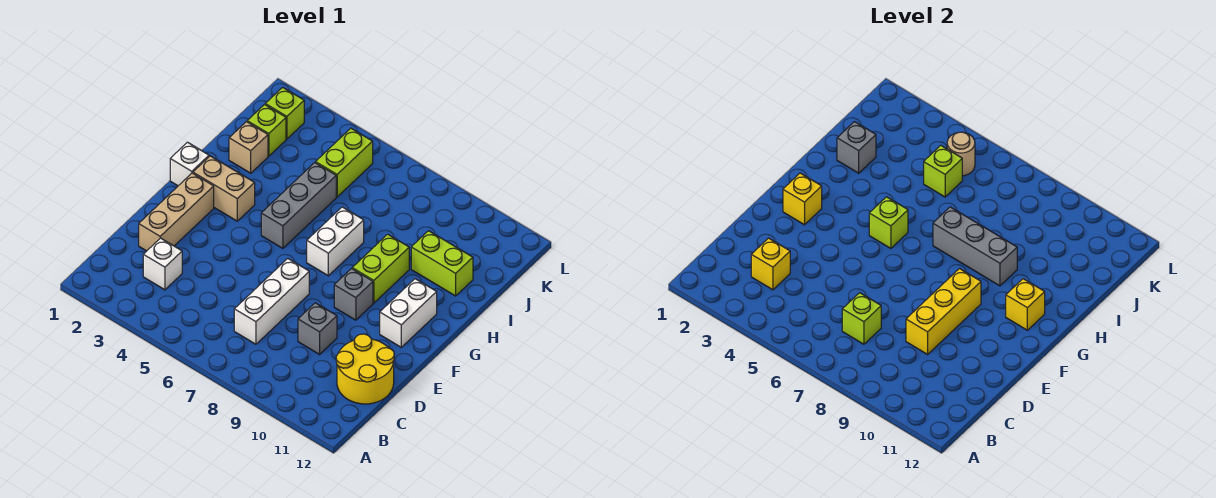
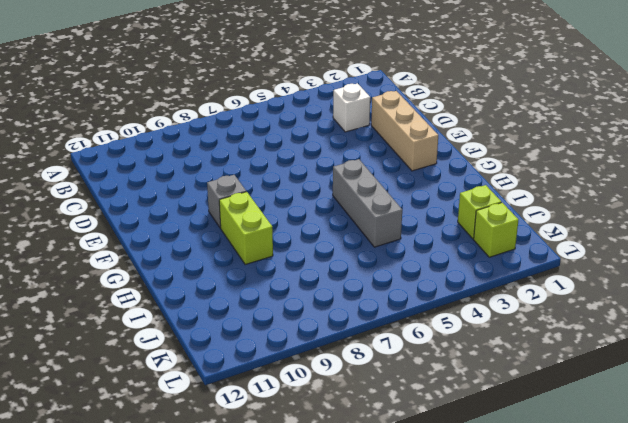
none -> white 1x3 brick [234,259,309,344]
none -> yellow 2x2 round brick [336,334,394,404]
none -> grey 1x1 brick [298,303,337,354]

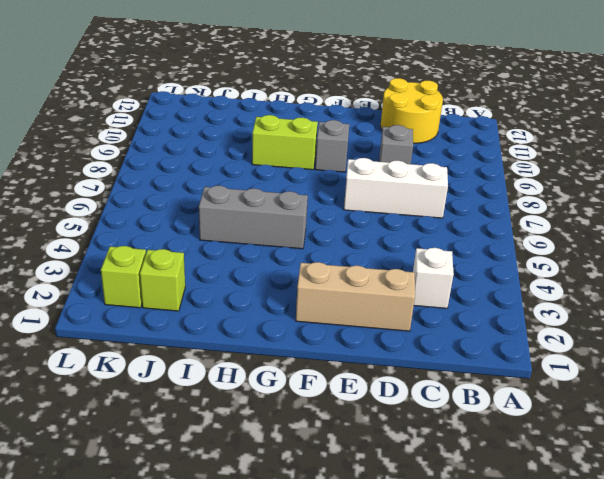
none -> white 1x2 brick [380,279,437,347]
none -> white 1x1 brick [170,142,209,186]
none -> tan 1x2 brick [193,156,255,221]

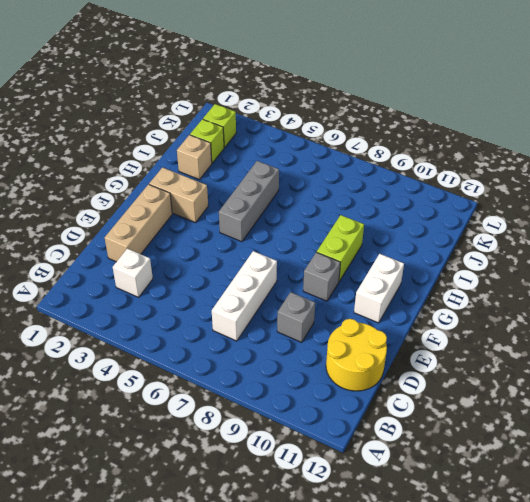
none -> white 1x1 brick [170,142,209,186]
none -> white 1x2 brick [307,207,364,276]
none -> lime 1x2 brick [411,231,473,296]

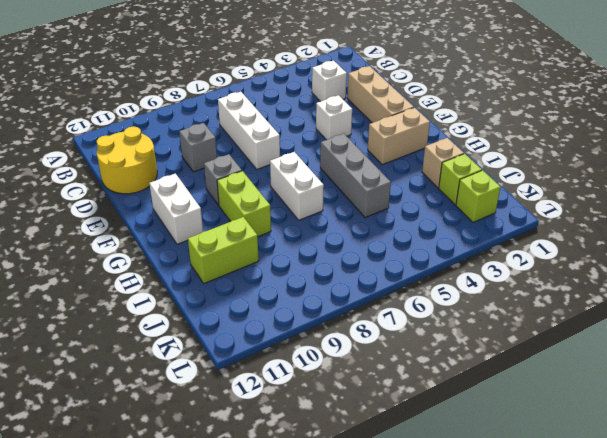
white 1x1 brick [316,95,352,140] -> white 1x1 brick moved to [170,142,209,186]
none -> lime 1x2 brick [316,128,373,197]
none -> yellow 1x1 brick [751,238,790,290]
none -> lime 1x1 brick [842,293,881,344]

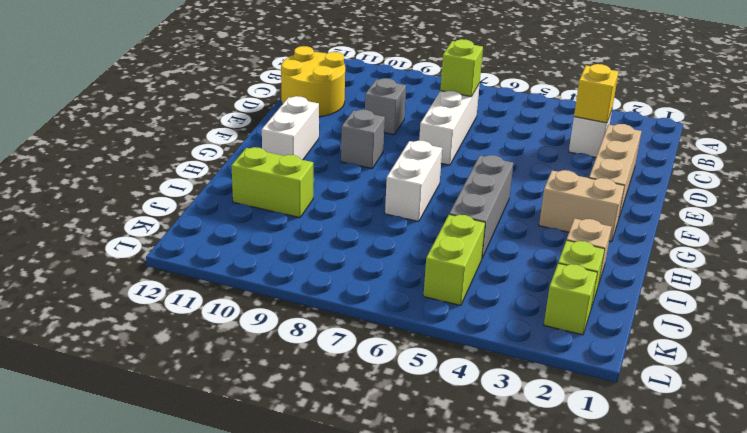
none -> white 1x1 brick [170,142,209,186]
none -> lime 1x2 brick [352,234,409,303]
none -> yellow 1x3 brick [906,269,981,354]

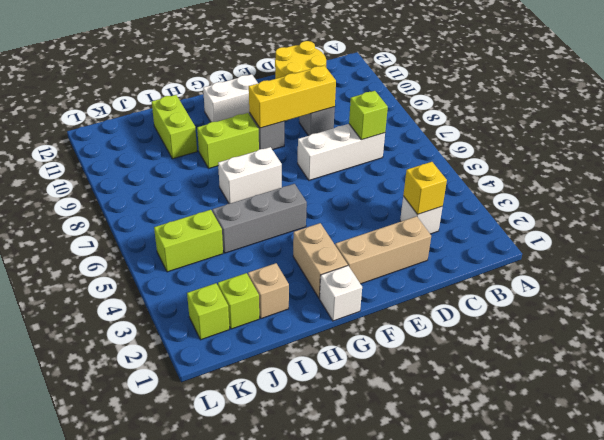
none -> yellow 1x1 brick [783,173,822,225]
none -> lime 1x1 brick [869,197,908,248]
none -> yellow 1x1 brick [1006,279,1045,330]

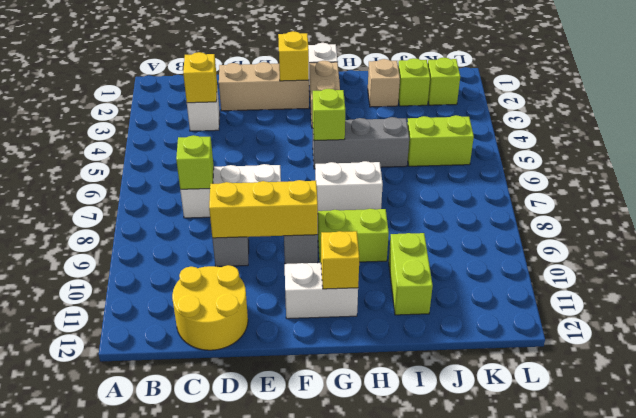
none -> grey 1x3 brick [933,207,1017,286]
none -> grey 1x1 brick [837,122,876,173]
none -> lime 1x1 brick [924,146,962,197]

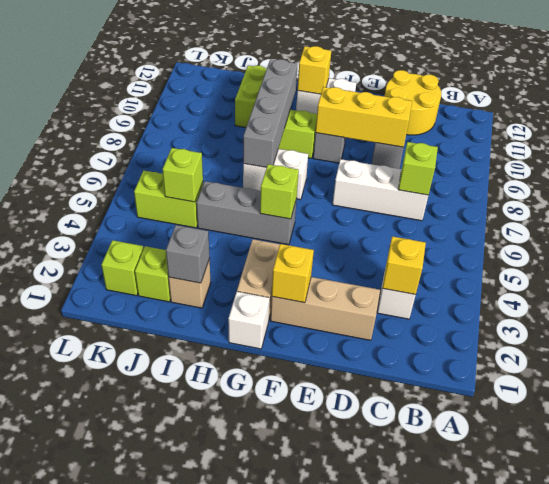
grey 1x4 brick [243,59,298,167] -> grey 1x3 brick [933,207,1017,286]
none -> tan 1x1 round brick [947,132,975,176]

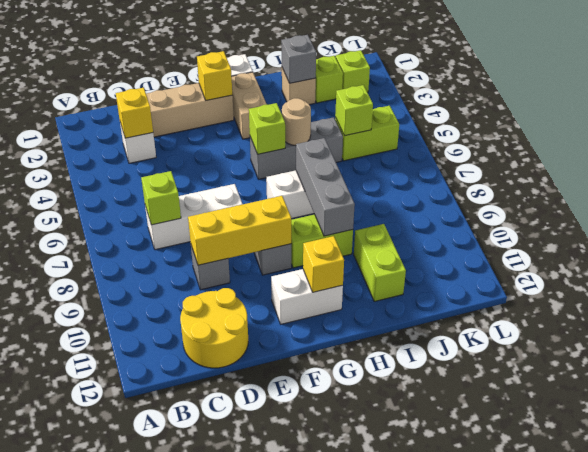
tan 1x1 round brick [282,98,311,146] -> tan 1x1 round brick moved to [947,132,975,176]

